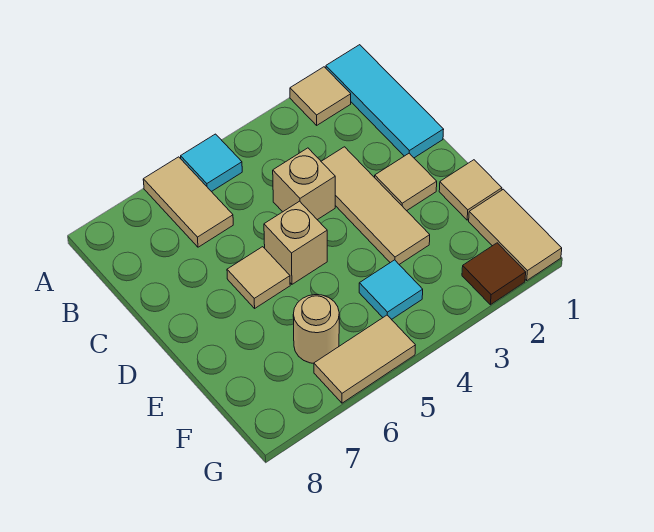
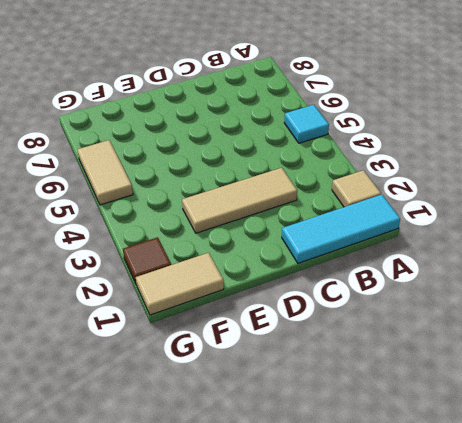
none -> tan 1x2 tile [143,157,233,247]
none -> tan 1x1 brick [273,148,335,220]
none -> tan 1x1 tile [375,153,437,211]

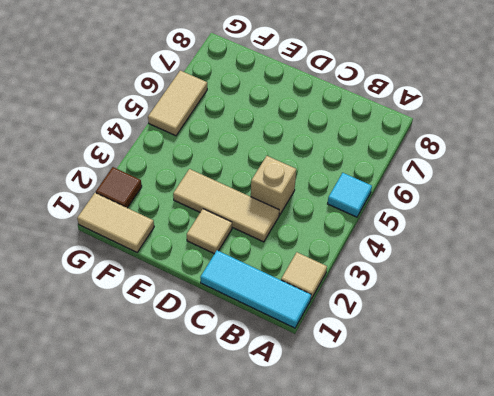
none -> tan 1x2 tile [143,157,233,247]
none -> tan 1x1 brick [264,201,327,284]
none -> tan 1x1 tile [227,247,290,308]

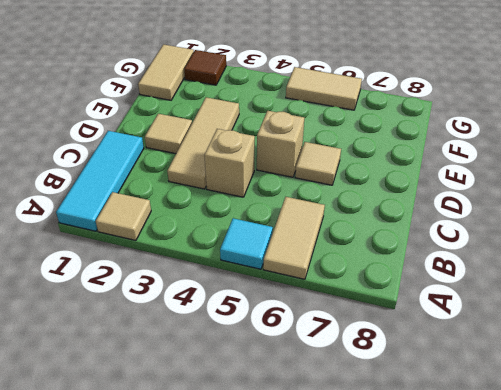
none -> tan 1x1 tile [439,160,502,220]
none -> cyan 1x1 tile [359,260,423,319]
none -> tan 1x1 round brick [293,295,339,363]

